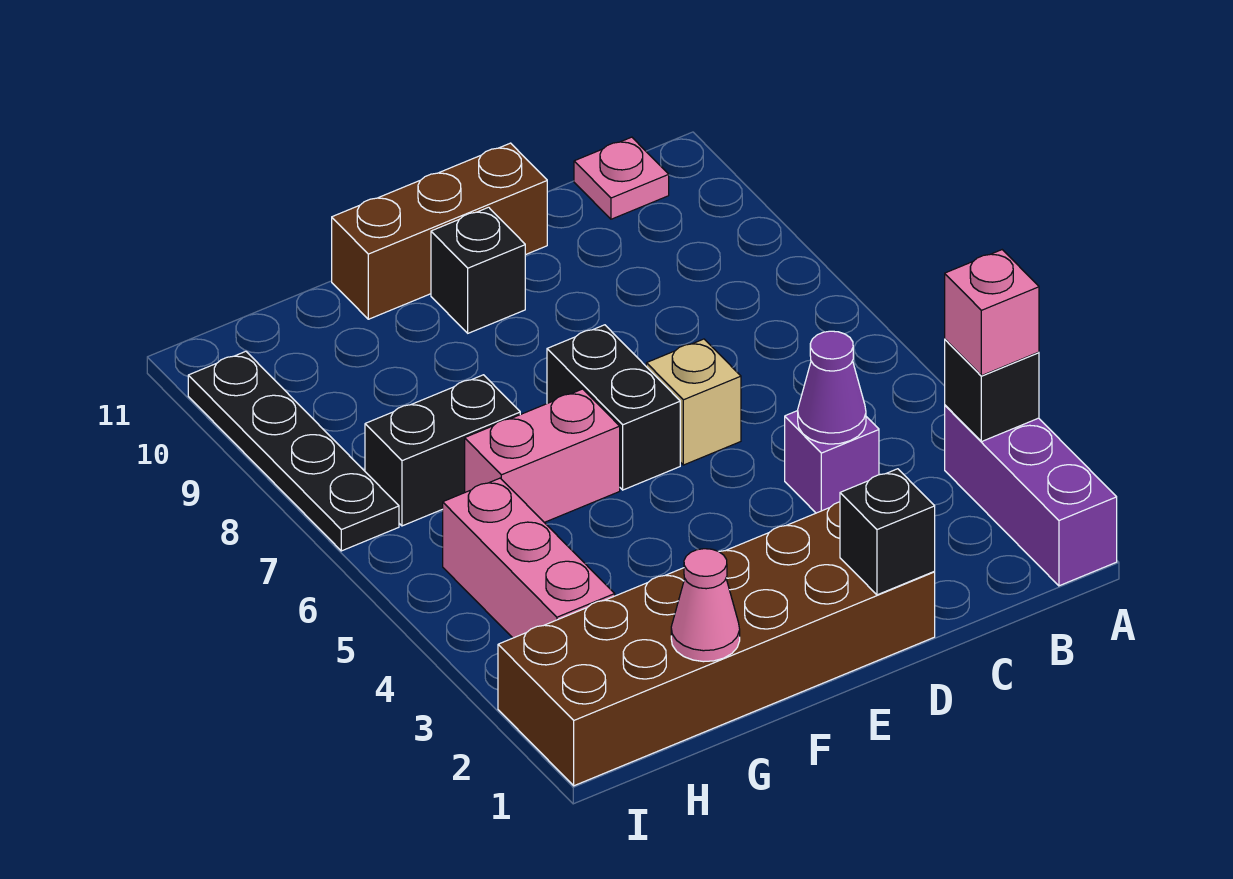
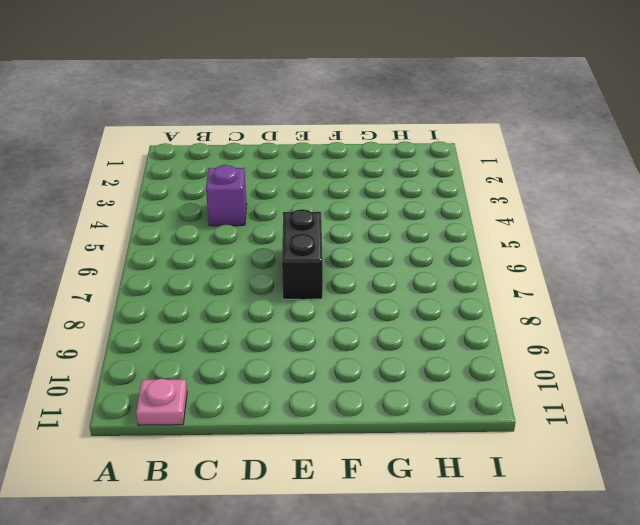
none -> purple 1x3 brick [945,405,1117,586]
none -> brown 2x6 brick [498,502,935,786]
none -> tan 1x1 brick [646,339,741,465]

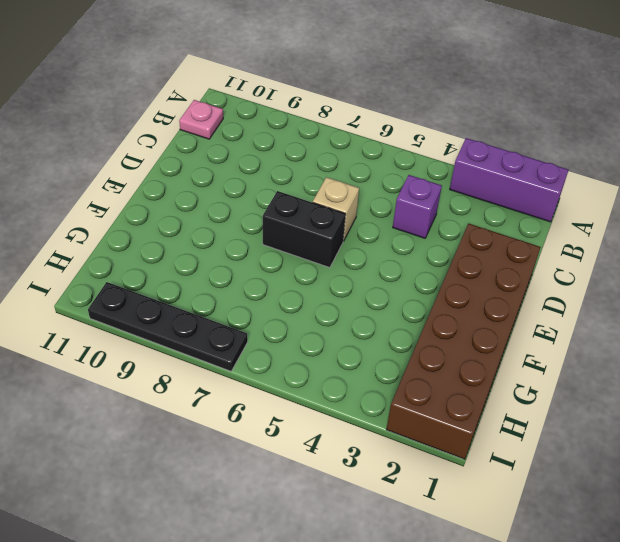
none -> brown 1x3 brick [332,143,547,319]
none -> black 1x1 brick [431,207,525,333]
none -> pink 1x2 brick [465,389,620,522]

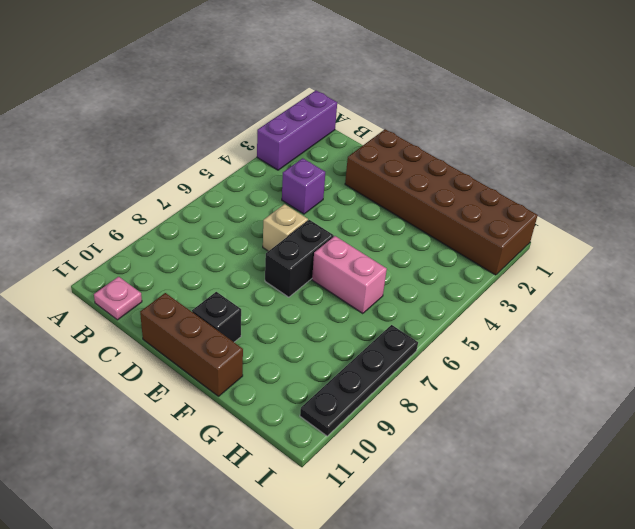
none -> black 1x2 brick [365,375,520,526]
none -> pink 1x3 brick [443,478,615,638]
none -> black 1x1 brick [945,339,1039,442]

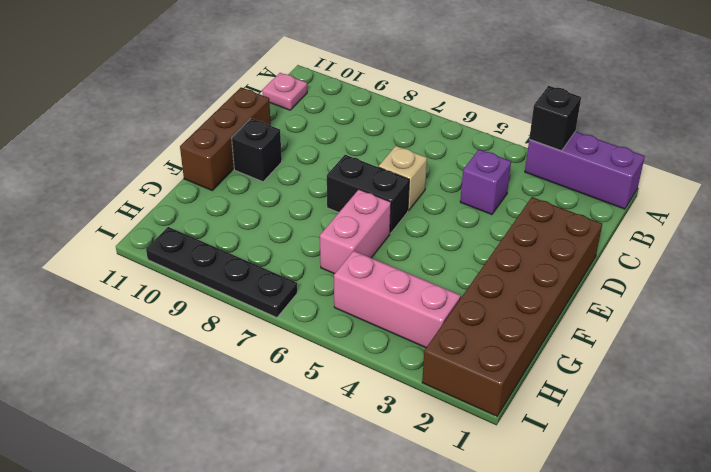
none -> black 1x2 brick [365,375,520,526]
none -> purple 1x1 cone [798,331,866,444]
none -> black 1x1 brick [840,469,935,595]

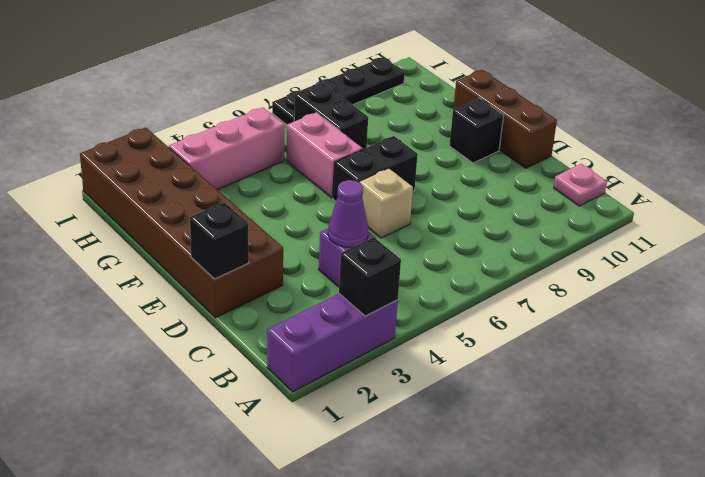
none -> pink 1x1 cone [671,549,740,662]
none -> pink 1x1 brick [945,250,1039,376]

